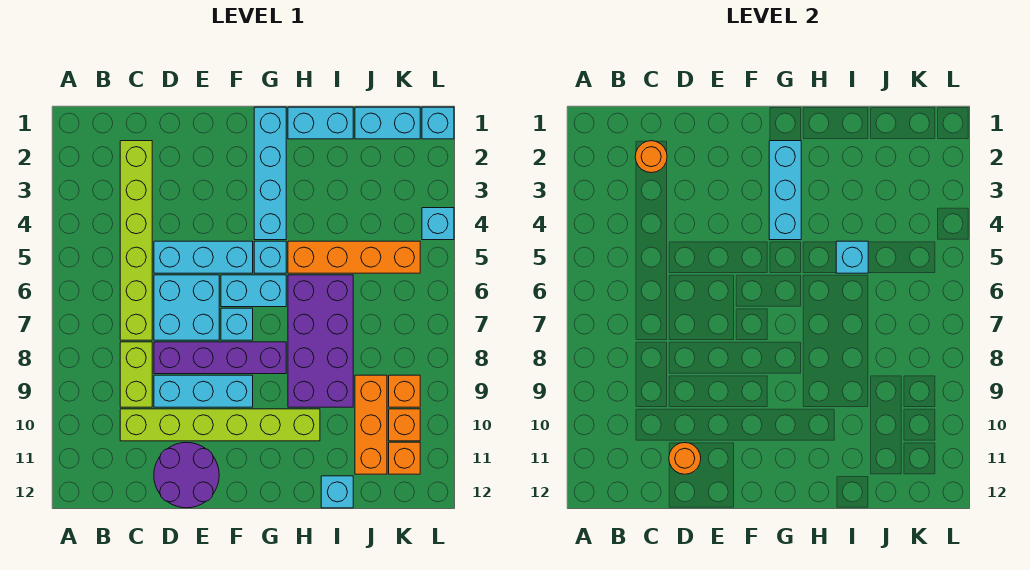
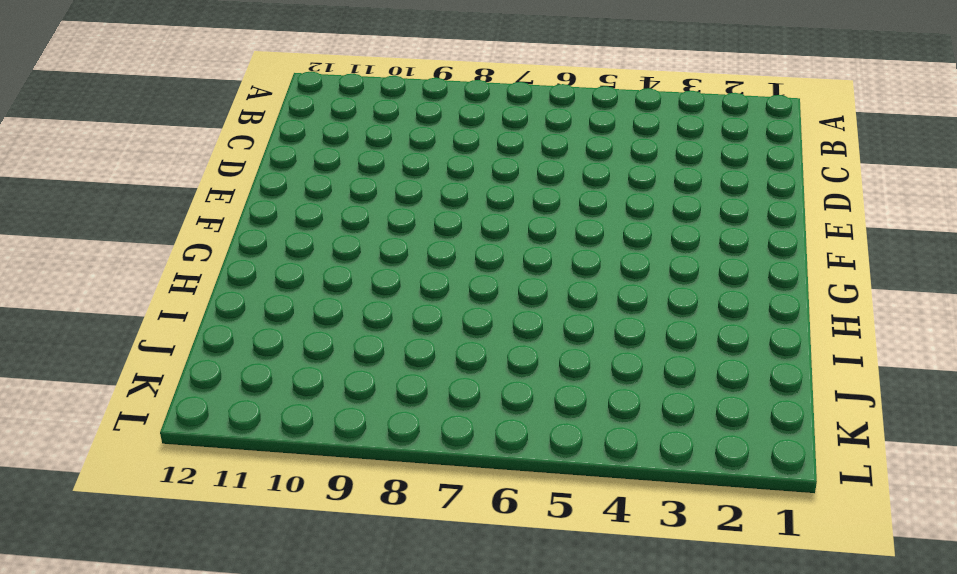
none -> lime 1x6 brick [120,141,152,340]
none -> lime 1x2 brick [120,342,152,407]
none -> lime 1x6 brick [120,409,320,441]

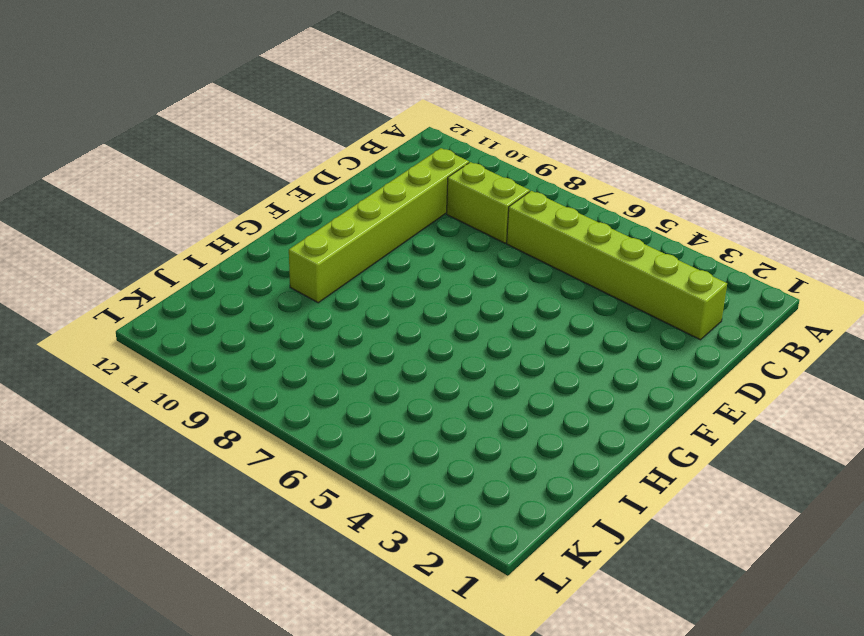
none -> cyan 1x3 brick [154,241,253,273]
none -> cyan 2x2 brick [154,275,219,340]
none -> purple 1x4 brick [154,342,286,374]

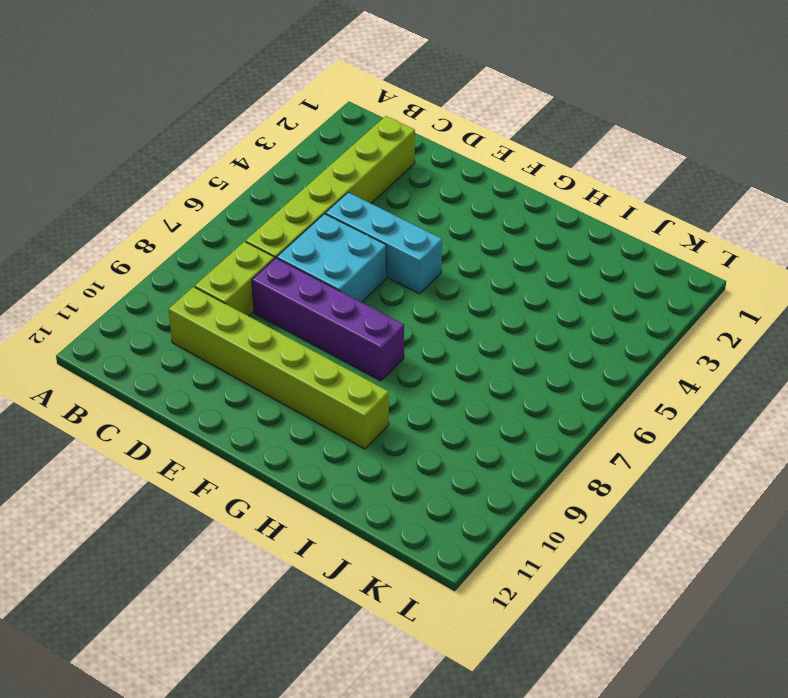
none -> cyan 1x3 brick [154,375,253,407]
none -> purple 2x2 round brick [154,442,219,508]
none -> cyan 1x2 brick [221,275,286,307]

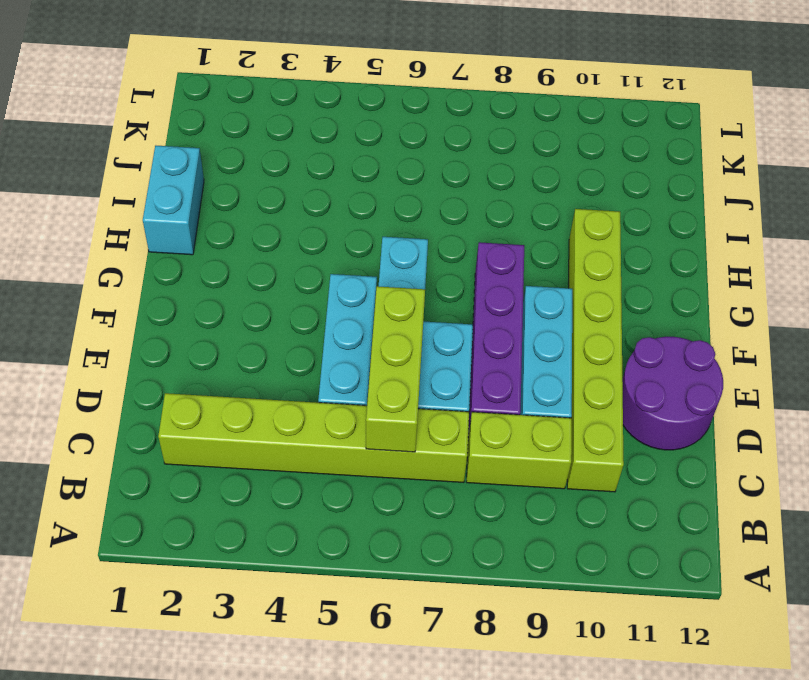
lime 1x3 brick [366,286,425,452] -> none
none -> cyan 1x1 brick [221,308,253,340]
none -> cyan 1x4 brick [254,107,286,240]
none -> cyan 1x1 brick [254,241,286,273]

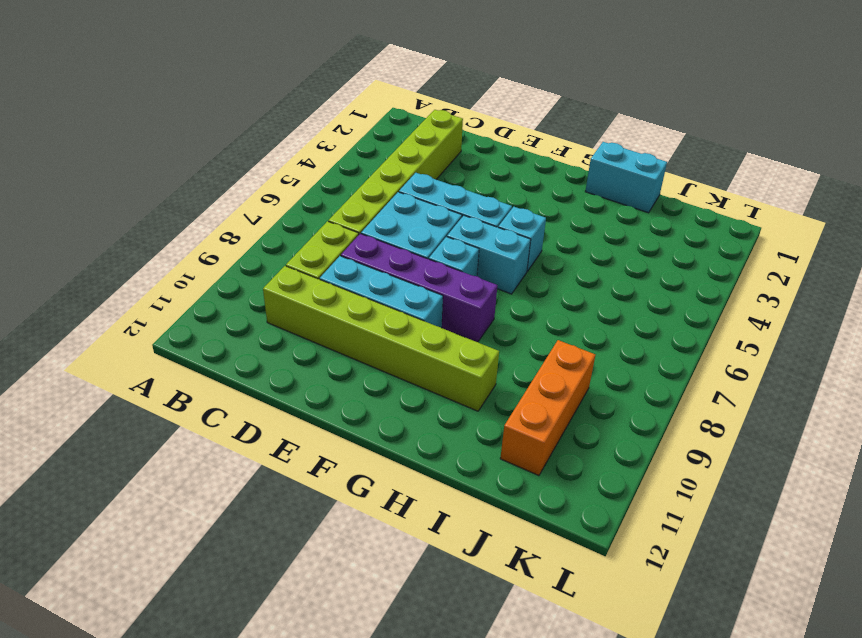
none -> purple 2x2 round brick [154,442,219,508]
none -> cyan 1x4 brick [254,107,286,240]
none -> orange 1x4 brick [288,241,420,273]

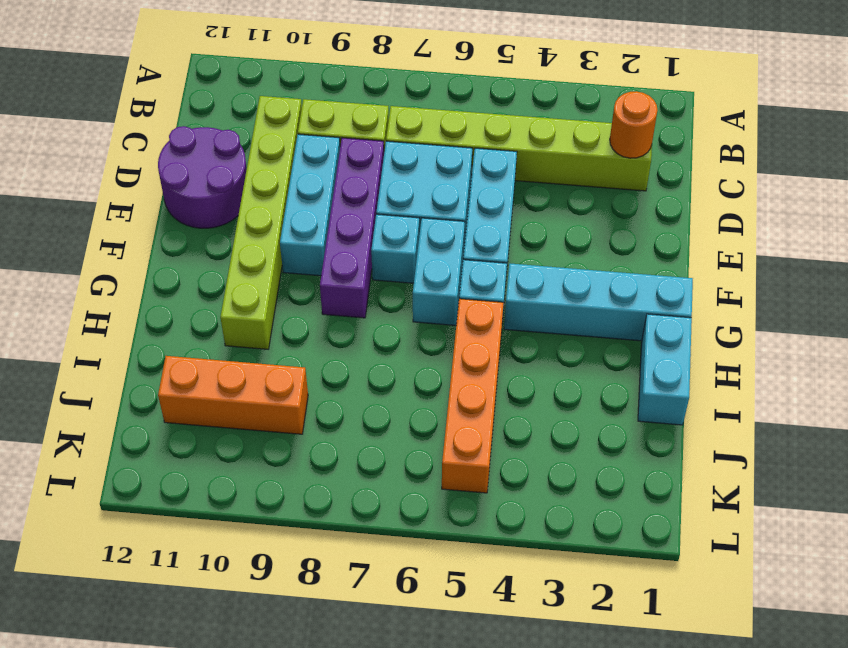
none -> purple 2x4 brick [288,275,353,407]
none -> cyan 1x1 brick [321,476,353,508]
none -> cyan 1x2 brick [355,107,420,139]

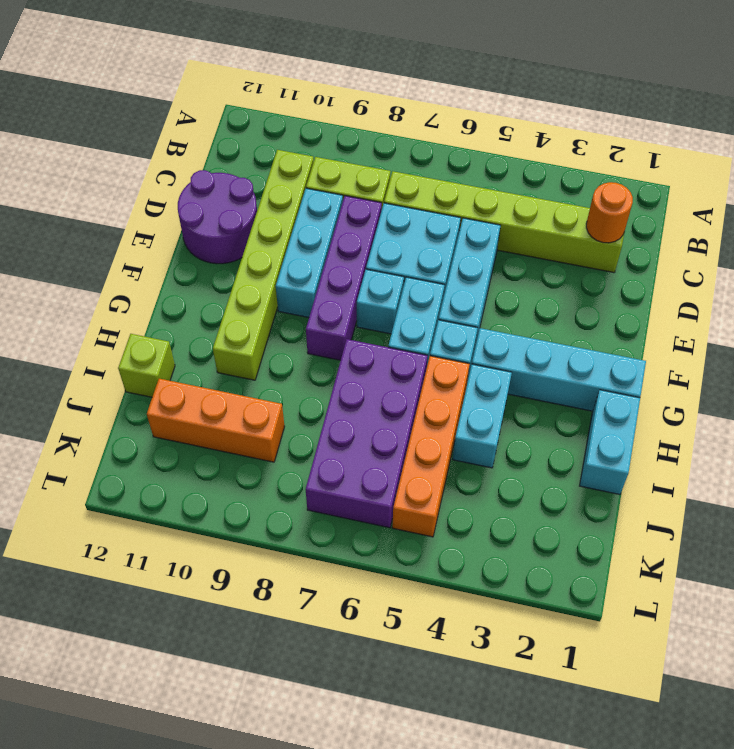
cyan 1x2 brick [453,364,512,468] -> cyan 1x2 brick moved to [355,107,420,139]
purple 2x4 brick [306,339,428,528] -> purple 2x4 brick turned to [288,275,353,407]
lime 1x1 brick [118,334,175,397] -> cyan 1x1 brick [321,476,353,508]
none -> orange 1x1 brick [389,375,420,407]
none -> orange 1x1 brick [389,409,420,441]
none -> orange 1x1 brick [389,442,420,474]

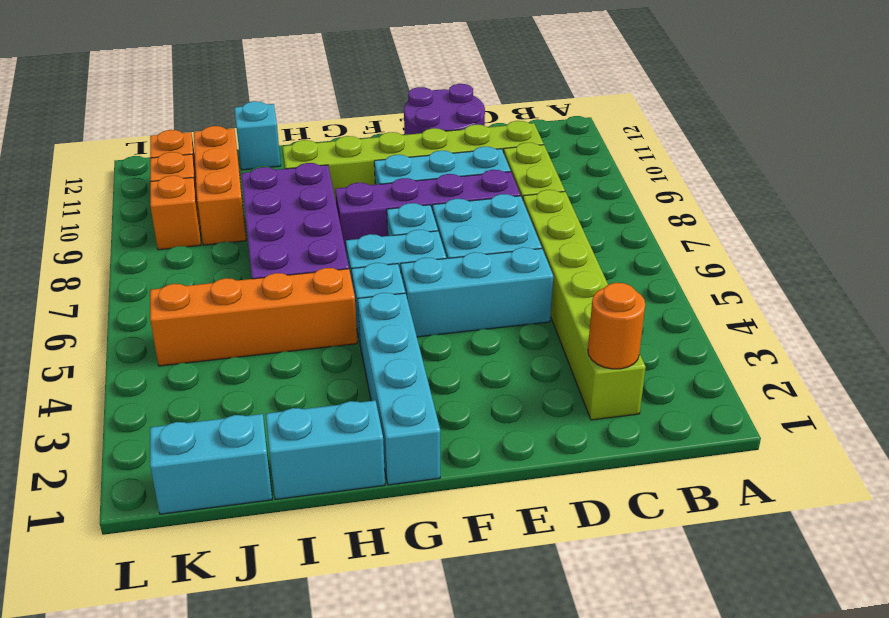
none -> cyan 1x1 brick [422,107,454,139]
none -> cyan 1x1 brick [422,208,454,240]
none -> orange 1x1 round brick [669,443,701,474]

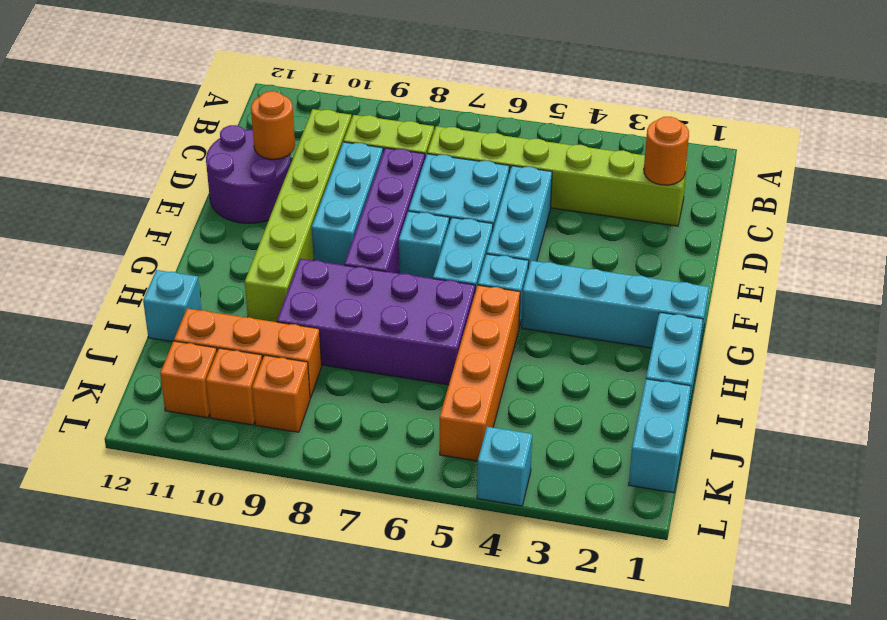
none -> cyan 1x1 brick [422,107,454,139]
none -> cyan 1x3 brick [769,141,801,240]
none -> cyan 1x1 brick [836,241,868,273]

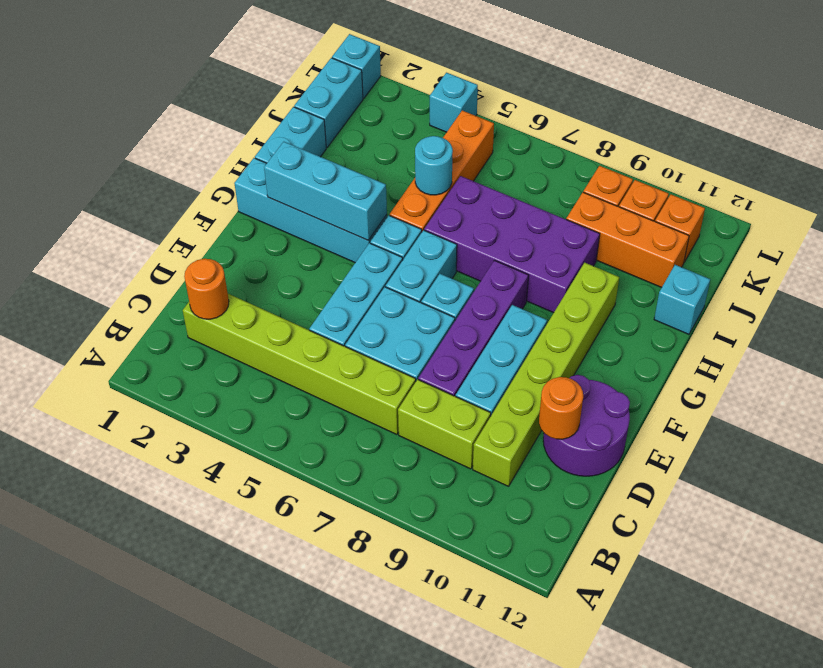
cyan 1x1 round brick [415,136,453,195] -> cyan 1x1 brick [836,241,868,273]

